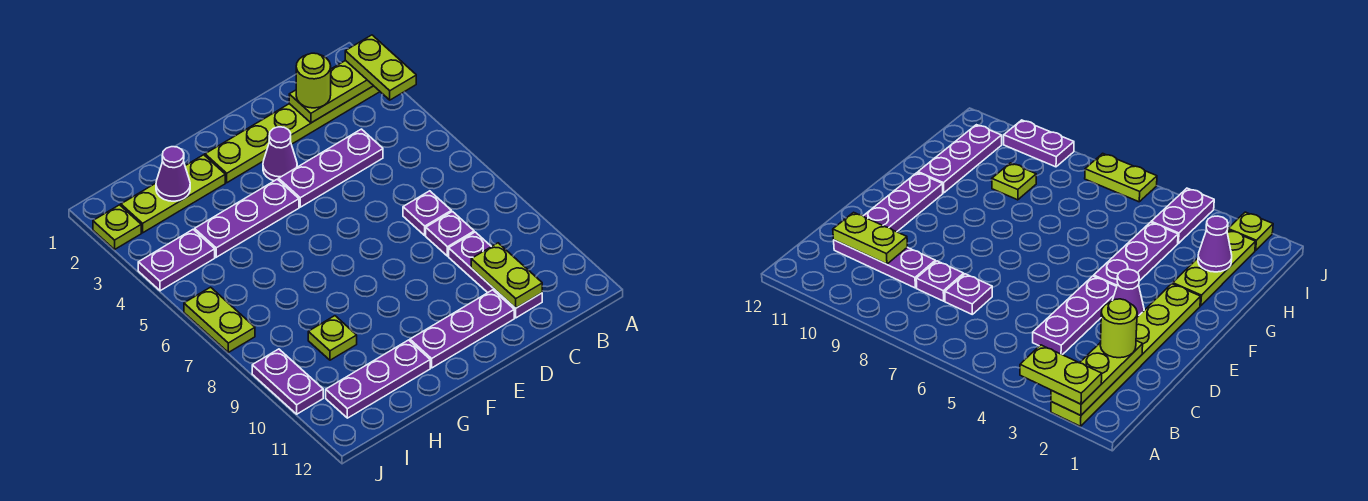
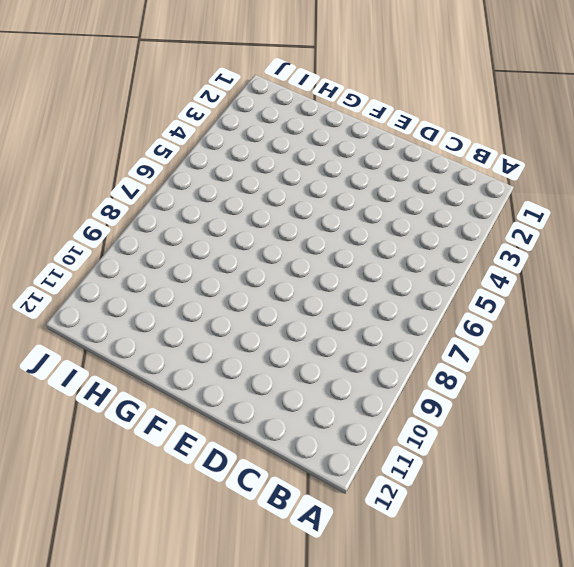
none -> lime 1x6 plate [205,86,380,183]
none -> purple 1x3 plate [279,129,383,207]
none -> purple 1x1 plate [403,191,451,235]

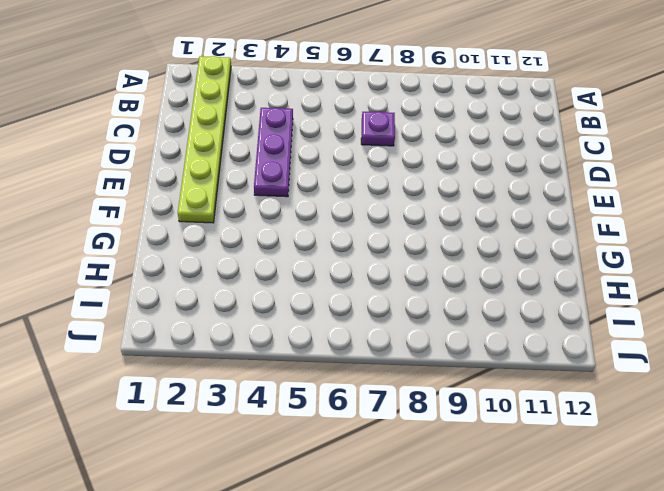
none -> purple 1x1 plate [426,212,474,256]
none -> purple 1x3 plate [449,232,542,318]
none -> purple 1x3 plate [410,290,514,368]

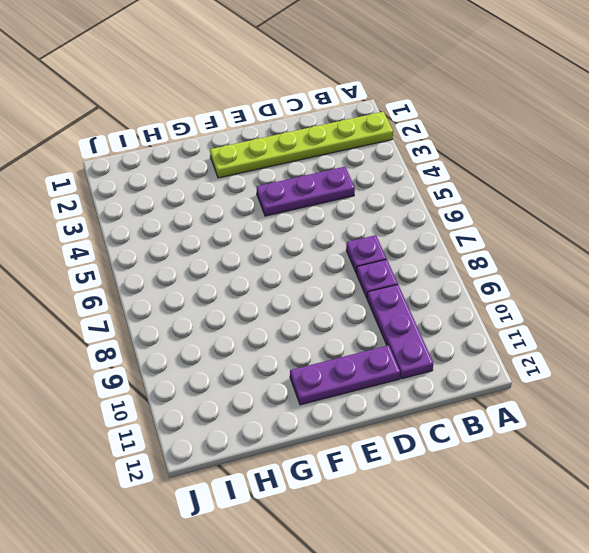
none -> purple 1x1 cone [263,127,297,181]
none -> purple 1x3 plate [195,179,299,257]
none -> lime 1x3 plate [121,155,225,233]

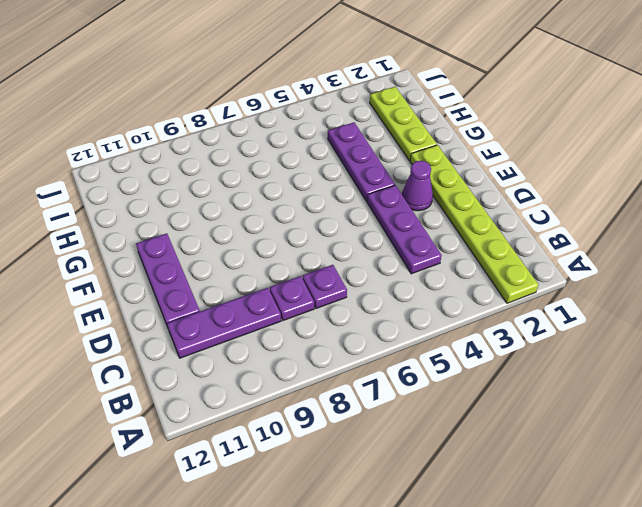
none -> purple 1x3 plate [326,340,430,418]
none -> lime 1x1 plate [308,316,357,360]
none -> purple 1x2 plate [138,230,215,291]

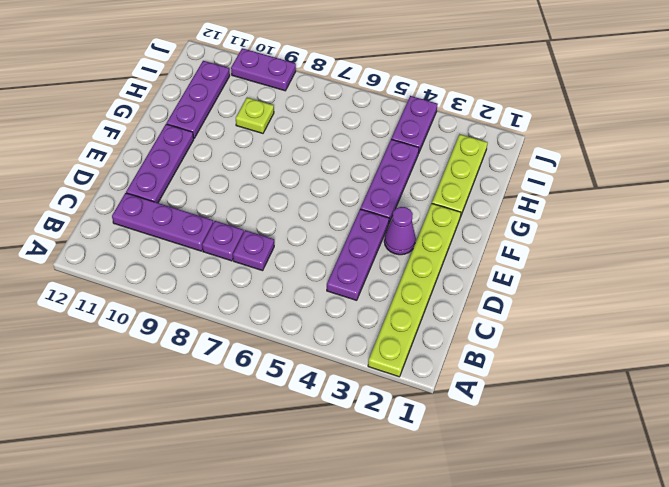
none -> lime 1x1 plate [93,205,141,249]
none -> lime 1x2 plate [184,287,255,352]
none -> lime 1x3 plate [289,60,373,123]

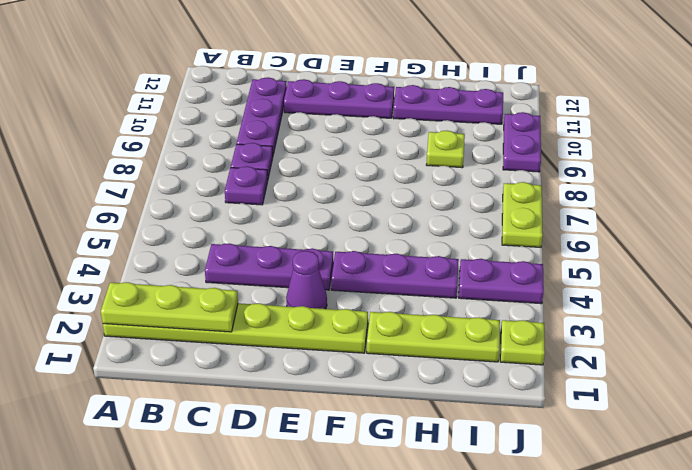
none -> lime 1x2 plate [471,243,542,308]
none -> purple 1x1 cone [156,147,190,201]
none -> lime 1x2 plate [345,35,416,100]

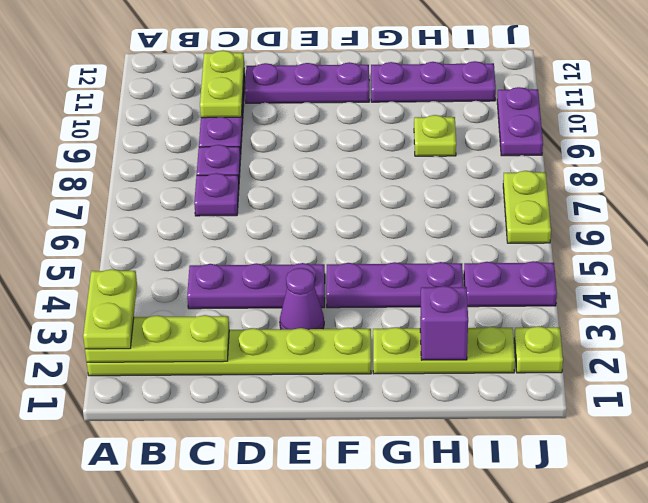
purple 1x1 brick [420,286,468,360] -> purple 1x1 cone [156,147,190,201]
none -> lime 1x1 round brick [296,53,331,108]

